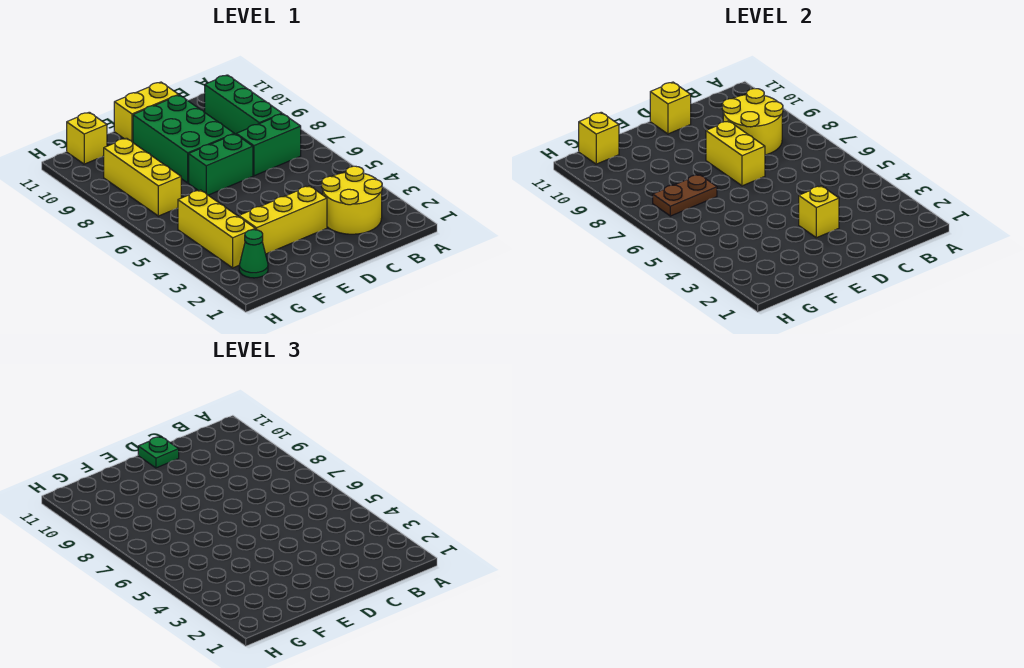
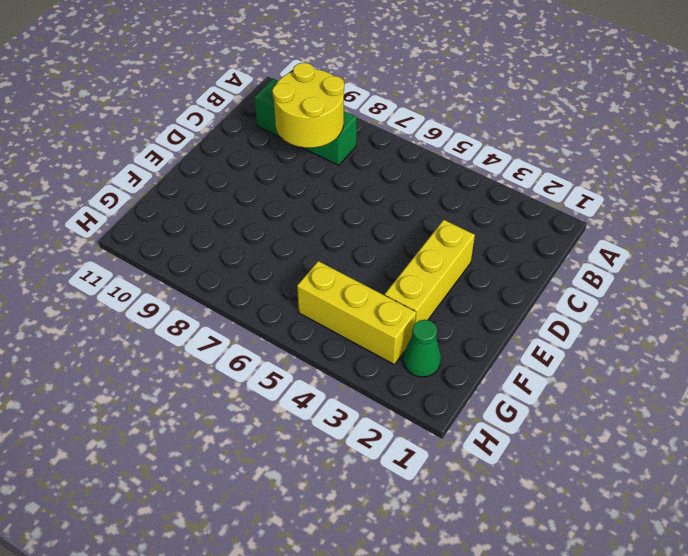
none -> yellow 2x2 round brick [322,166,382,234]
none -> green 1x2 brick [236,114,301,176]
none -> green 1x2 brick [189,134,253,195]

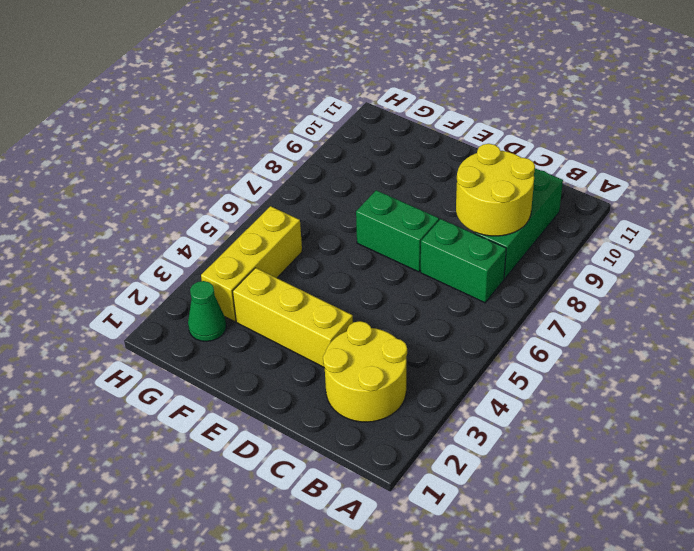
none -> green 2x3 brick [133,95,234,183]
none -> yellow 1x2 brick [114,82,178,142]
none -> yellow 1x3 brick [103,138,181,216]

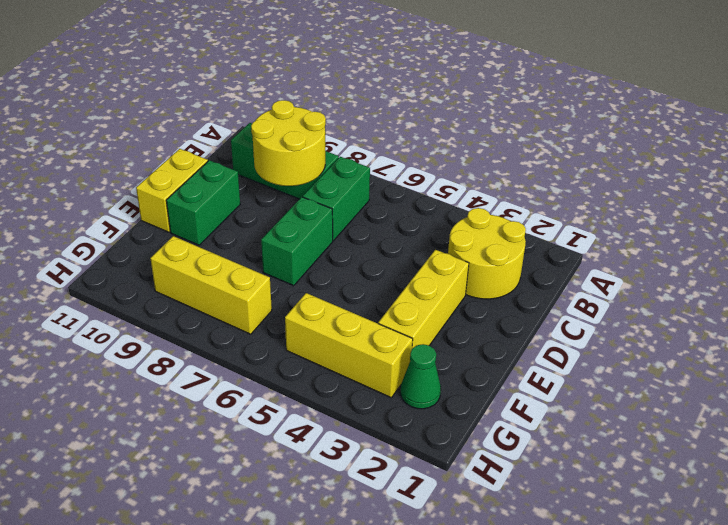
green 1x2 brick [166,160,240,245] -> green 2x3 brick [133,95,234,183]
none -> yellow 1x1 brick [67,112,107,164]
none -> yellow 1x1 brick [799,186,839,238]
none -> yellow 1x2 brick [706,121,765,186]

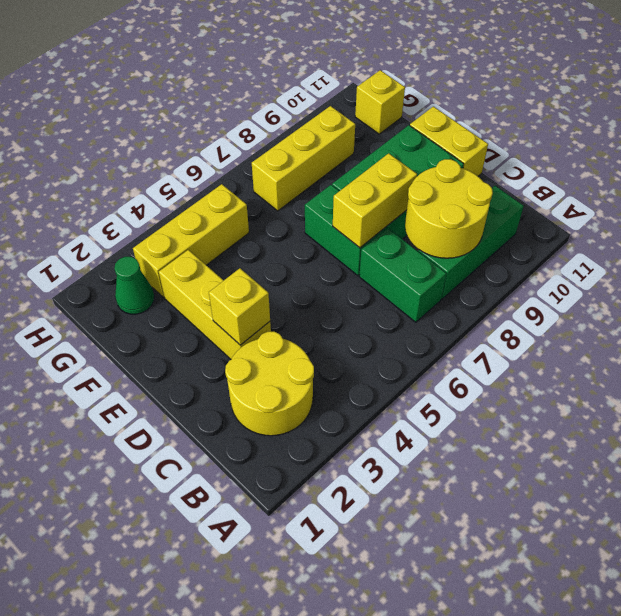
none -> yellow 1x1 brick [650,82,691,134]
none -> brown 1x2 plate [653,174,717,216]
none -> yellow 1x1 brick [579,112,619,164]

